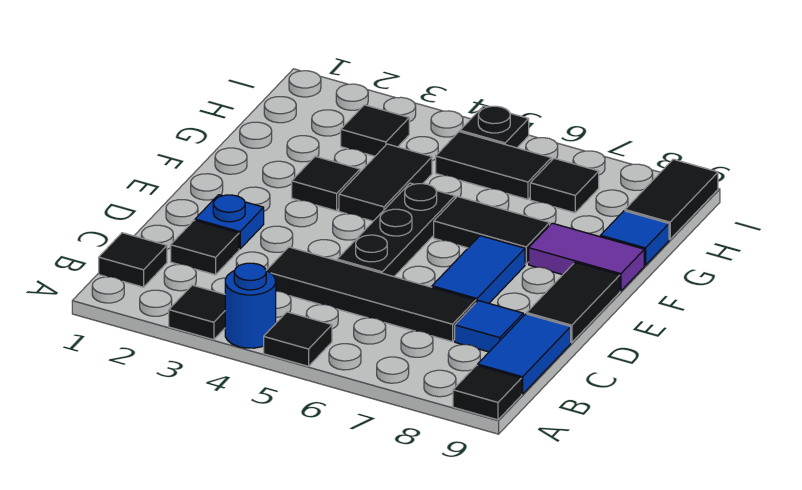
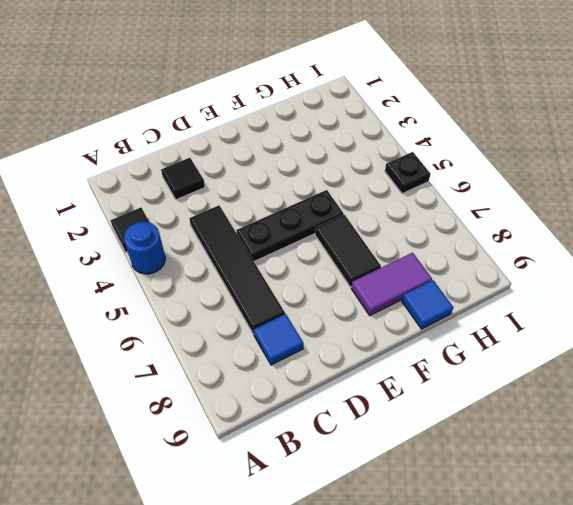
purple 1x2 tile [351,253,432,315] -> purple 1x2 tile turned to [529,223,644,291]
none -> black 1x1 tile [264,312,332,366]
none -> black 1x1 tile [453,365,522,420]
none -> black 1x1 tile [99,233,167,287]

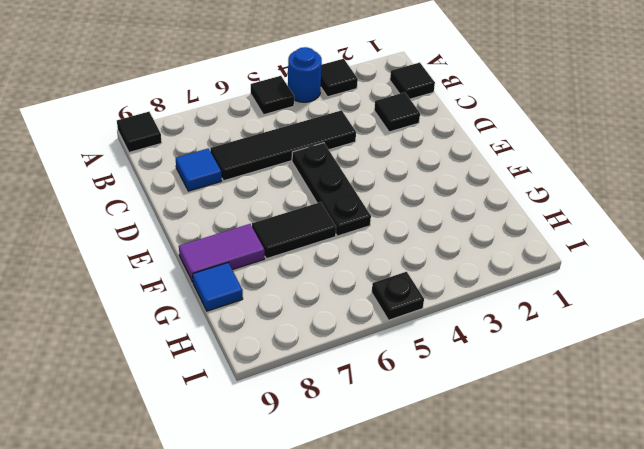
none -> blue 1x2 tile [478,314,571,394]
none -> blue 1x1 plate [195,195,264,249]
none -> blue 1x2 tile [432,236,525,303]

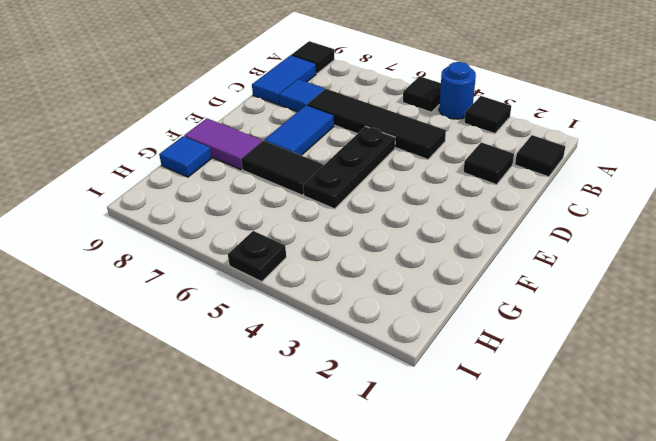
none -> blue 1x1 plate [195,195,264,249]
none -> black 1x2 tile [527,262,620,343]
none -> black 1x1 tile [292,156,360,211]

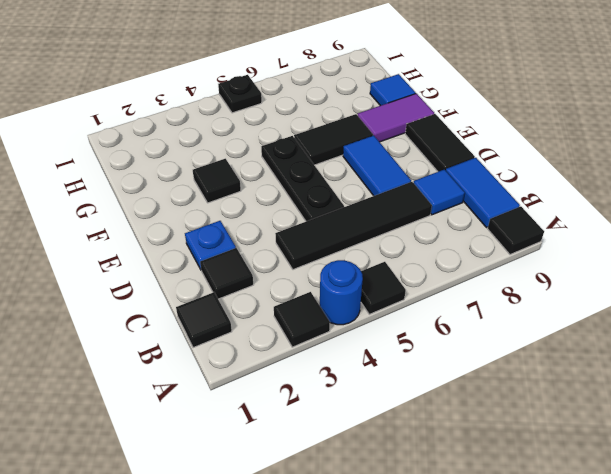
none -> black 1x2 tile [339,144,432,221]
none -> black 1x1 tile [341,105,409,156]
none -> black 1x2 tile [436,132,551,199]

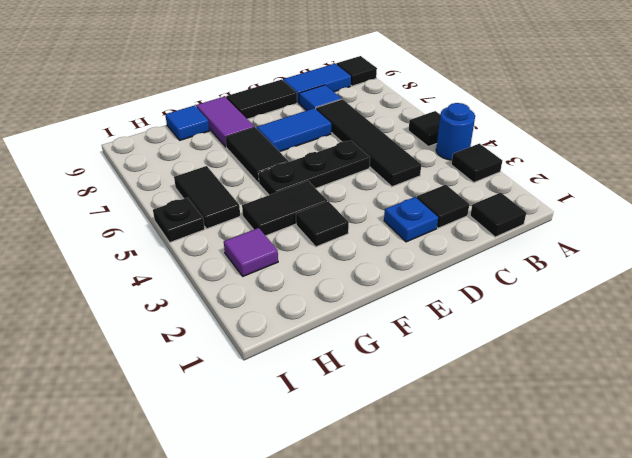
purple 1x1 tile [224,228,278,276] -> black 1x1 tile [341,105,409,156]
none -> black 1x1 tile [530,158,599,213]
none -> black 1x2 tile [625,159,718,239]

